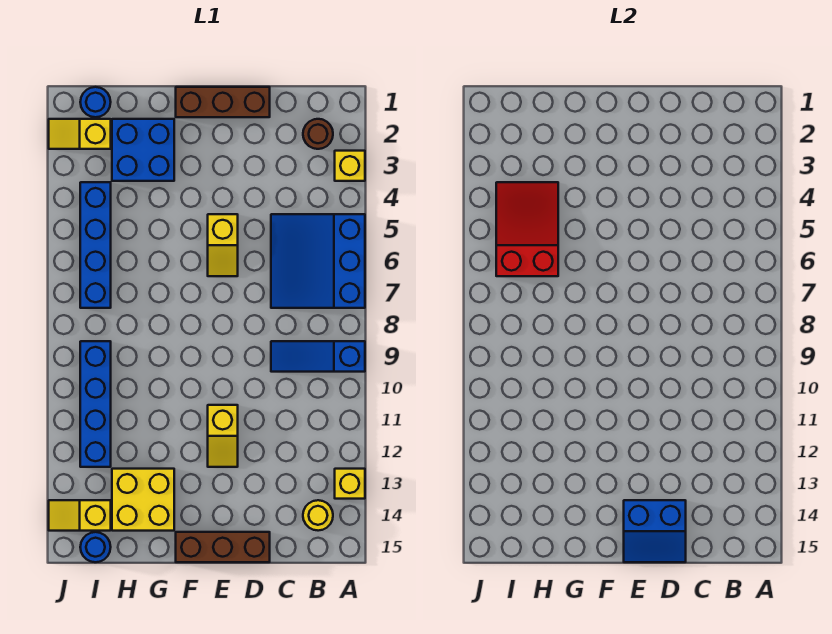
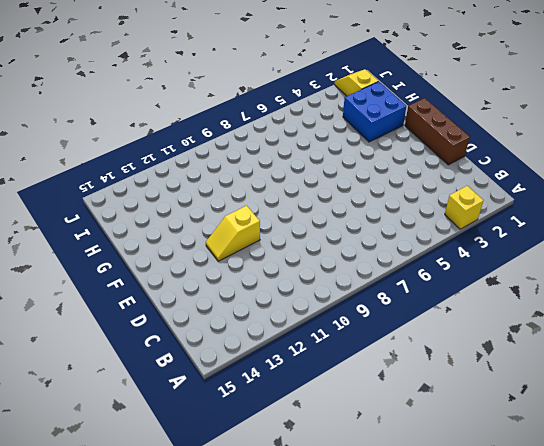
none -> blue 3x3 slope [271,214,365,308]
none -> blue 1x3 slope [271,341,365,372]
none -> yellow 1x1 brick [335,469,365,499]

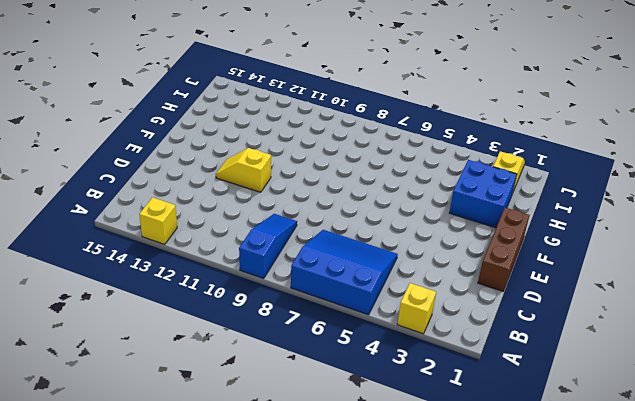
none -> brown 1x1 round brick [303,119,333,149]
none -> yellow 1x1 round brick [303,500,333,531]
none -> brown 1x3 brick [176,532,270,562]

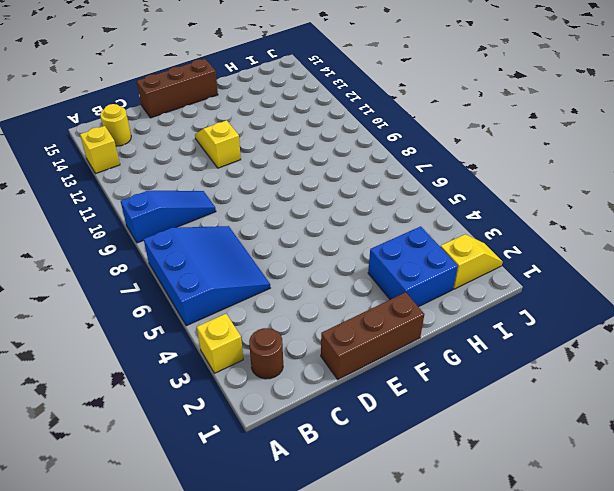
none -> yellow 1x2 slope [208,214,238,276]
none -> yellow 2x2 brick [112,469,174,531]
none -> blue 1x1 round brick [80,87,111,117]

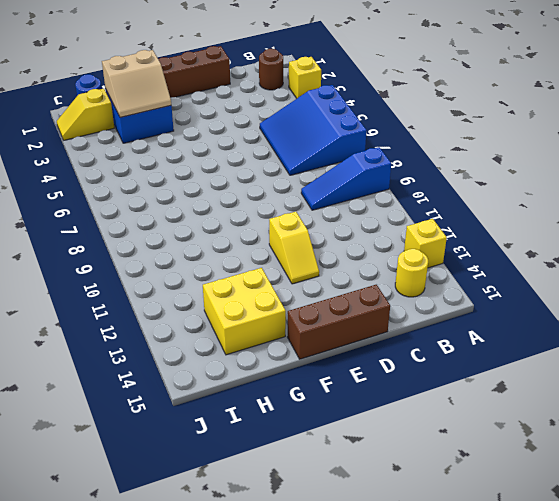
tan 2x2 slope [102,50,171,117] -> none
none -> yellow 1x2 slope [208,214,238,276]
none -> blue 1x4 brick [80,182,111,308]
none -> blue 1x4 brick [80,341,111,467]

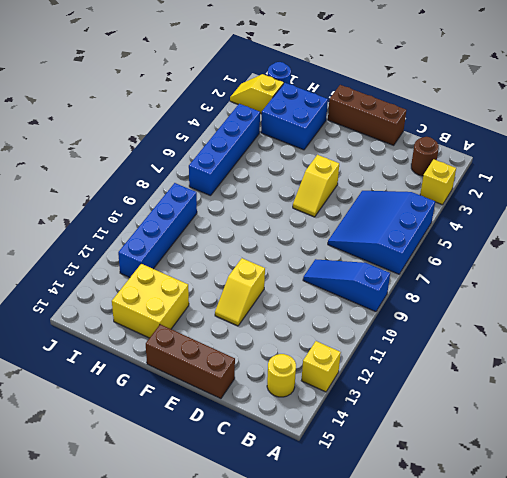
none -> yellow 1x2 slope [49,500,111,531]
none -> blue 1x1 round brick [80,532,111,562]
none -> blue 2x2 slope [624,500,686,562]

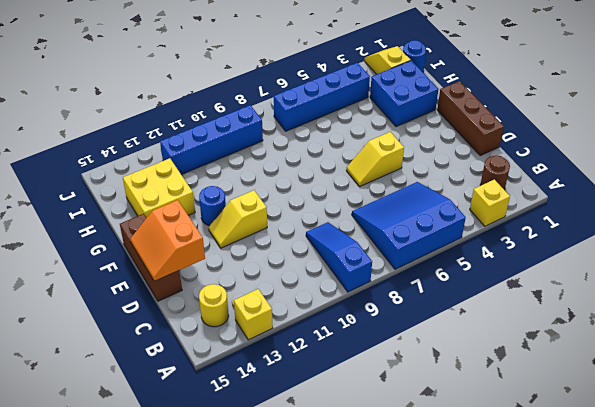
orange 2x2 slope [130,200,205,281] -> blue 2x2 slope [624,500,686,562]
blue 1x1 round brick [199,186,226,226] -> blue 1x1 round brick moved to [80,532,111,562]
none -> yellow 1x2 slope [49,500,111,531]
none -> red 2x3 slope [496,182,558,276]

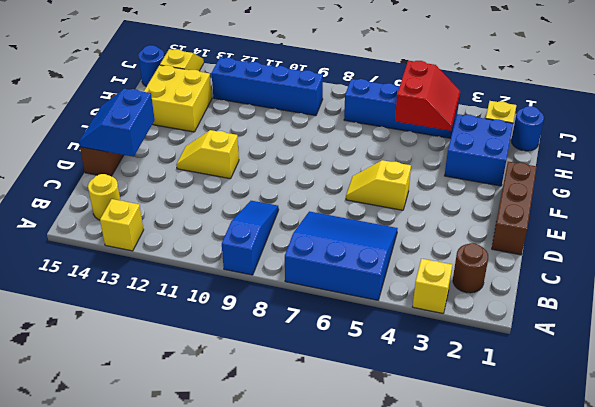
red 2x2 slope [395,61,460,131] -> red 2x3 slope [496,182,558,276]

